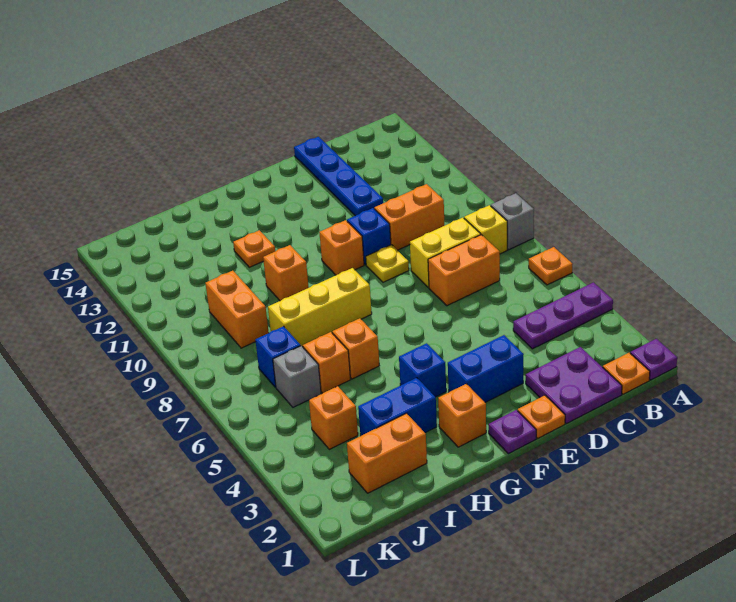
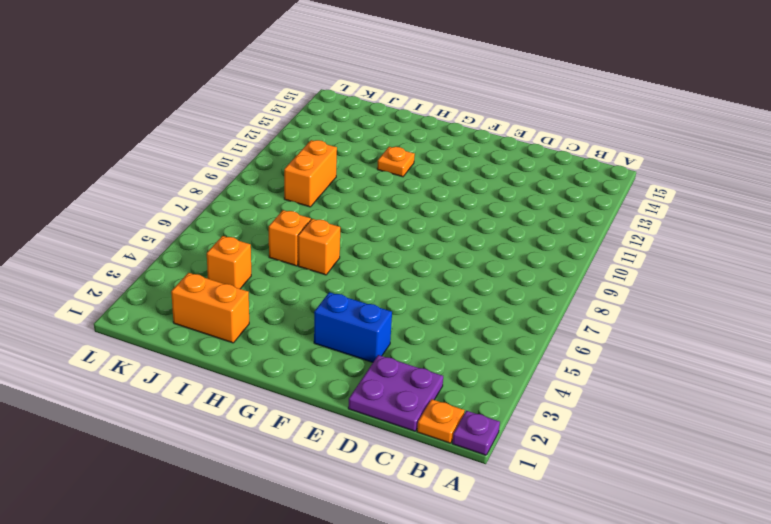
none -> purple 1x3 plate [513,282,613,349]
none -> orange 1x1 plate [529,247,572,285]
none -> grey 1x1 brick [491,193,534,250]
none -> yellow 1x1 brick [464,205,507,254]

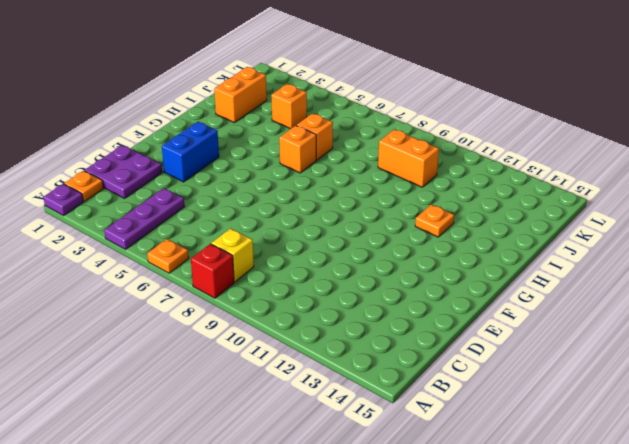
red 1x1 brick [191,244,234,298] -> grey 1x1 brick [491,193,534,250]
none -> orange 1x2 brick [428,235,500,306]
none -> yellow 1x2 brick [410,217,481,287]
none -> orange 1x2 brick [374,184,444,250]
none -> blue 1x4 plate [294,137,383,216]

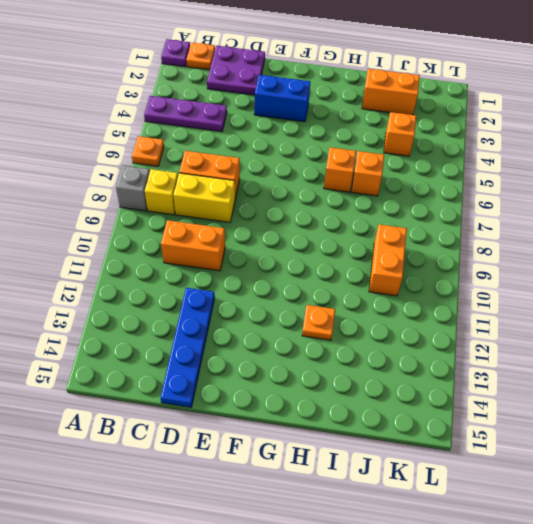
none -> orange 1x1 plate [518,395,565,438]
none -> yellow 1x1 plate [366,245,409,282]
none -> blue 1x1 brick [347,208,391,265]
none -> purple 1x1 plate [489,410,536,454]

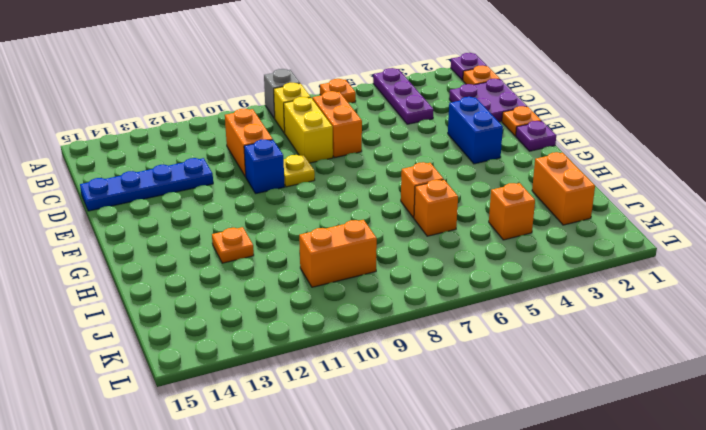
none -> orange 1x1 brick [319,220,364,275]
none -> orange 1x1 brick [438,384,486,447]
none -> blue 1x1 brick [399,343,446,397]
none -> yellow 1x3 brick [268,268,372,347]

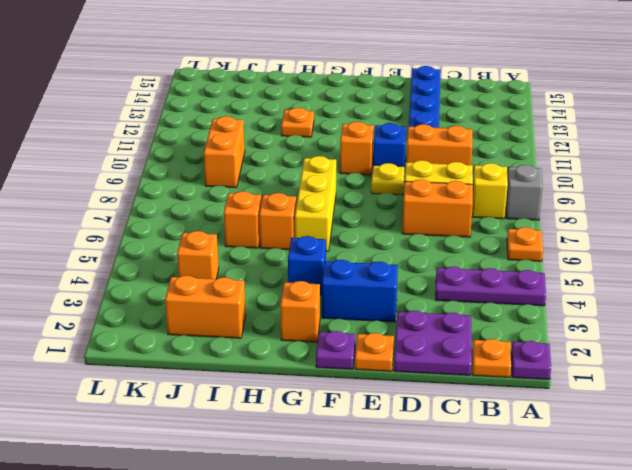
yellow 1x3 brick [295,156,336,251] -> yellow 1x3 brick turned to [268,268,372,347]
none -> blue 1x2 brick [358,378,437,436]
none -> orange 1x1 brick [263,245,309,301]
none -> grey 1x1 brick [273,346,321,407]
none -> blue 1x1 brick [255,326,300,387]

